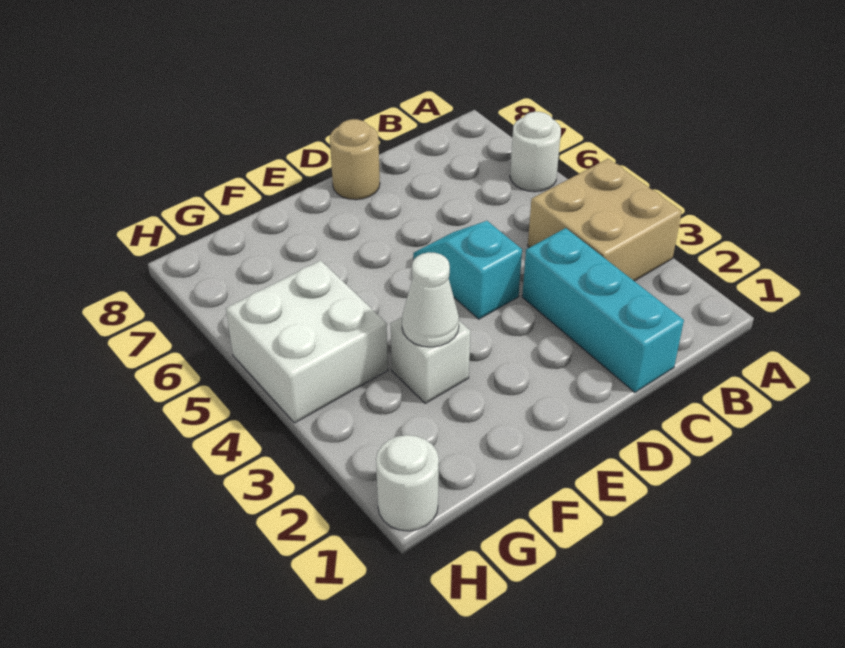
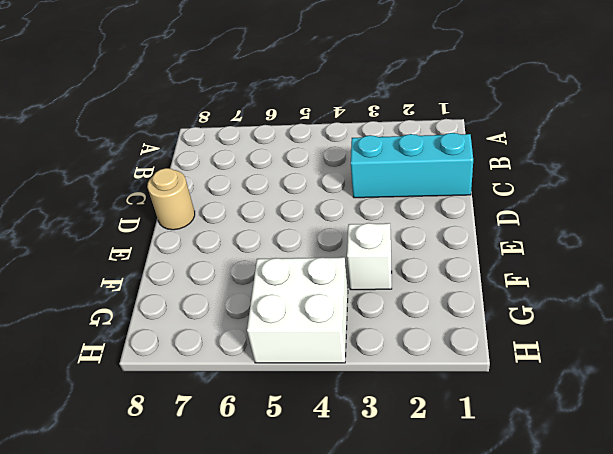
none -> tan 2x2 brick [528,159,682,281]
none -> white 1x1 round brick [510,112,561,192]

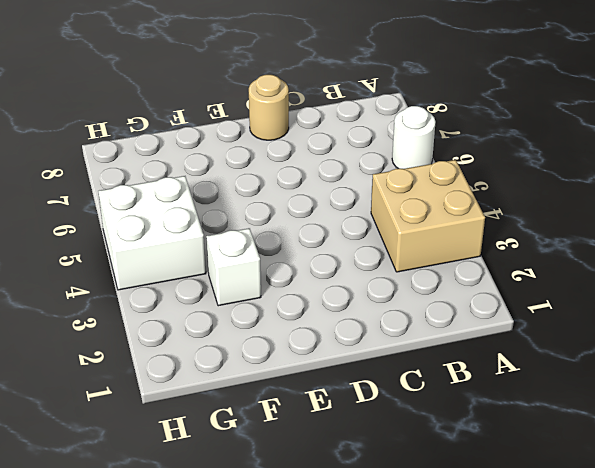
none -> cyan 1x3 brick [522,228,684,392]
none -> cyan 1x2 slope [413,221,522,319]

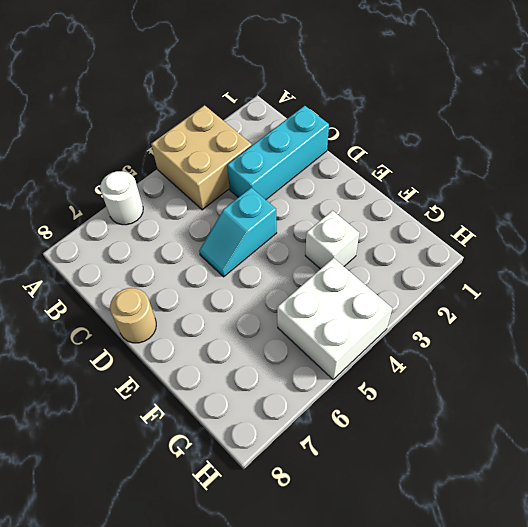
none -> white 1x1 round brick [376,435,439,531]
none -> white 1x1 cone [402,252,459,347]

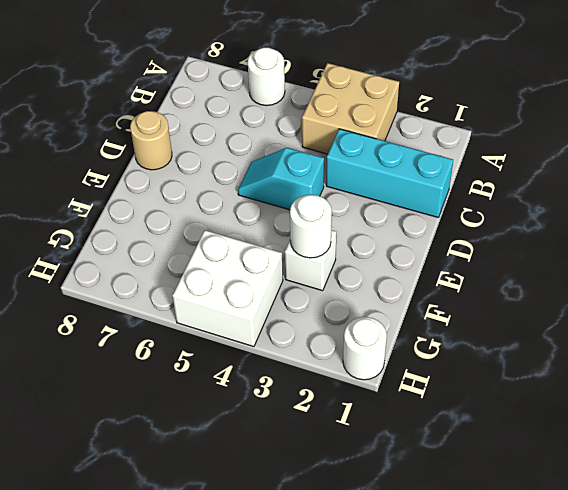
white 1x1 round brick [290,194,332,258] -> white 1x1 cone [402,252,459,347]

